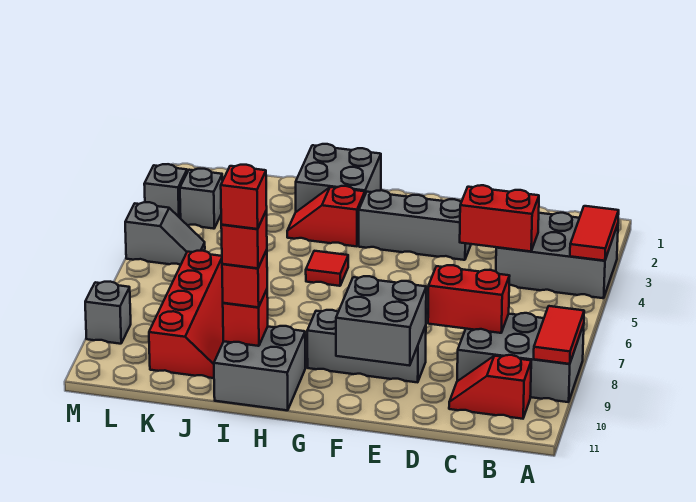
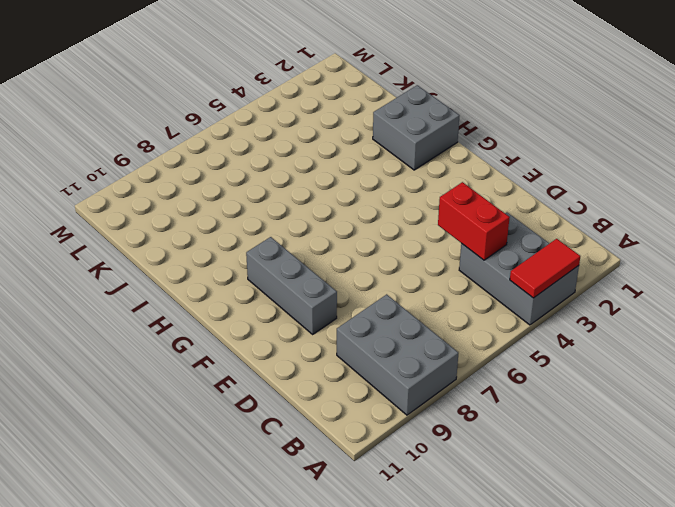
none -> red 1x2 slope [449,355,531,419]
none -> grey 1x3 brick [359,190,471,260]
none -> red 1x2 slope [287,186,365,246]

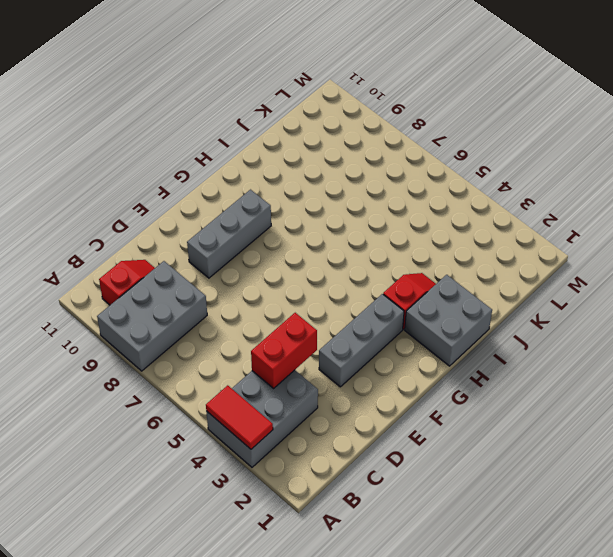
none -> red 1x1 tile [306,251,348,286]
none -> grey 2x2 brick [214,326,305,410]
none -> red 2x4 slope [149,251,224,378]

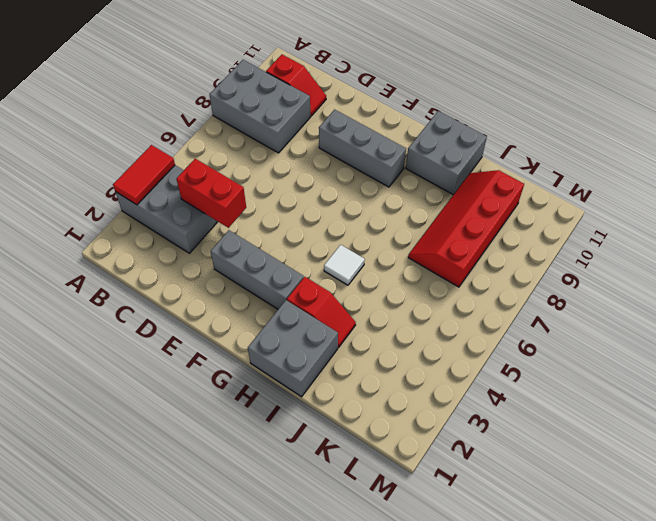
white 1x1 tile [324,245,365,285] -> red 1x1 tile [306,251,348,286]
none -> grey 1x1 brick [180,169,223,229]
none -> grey 1x2 slope [125,202,205,265]
none -> grey 1x1 brick [144,164,187,219]

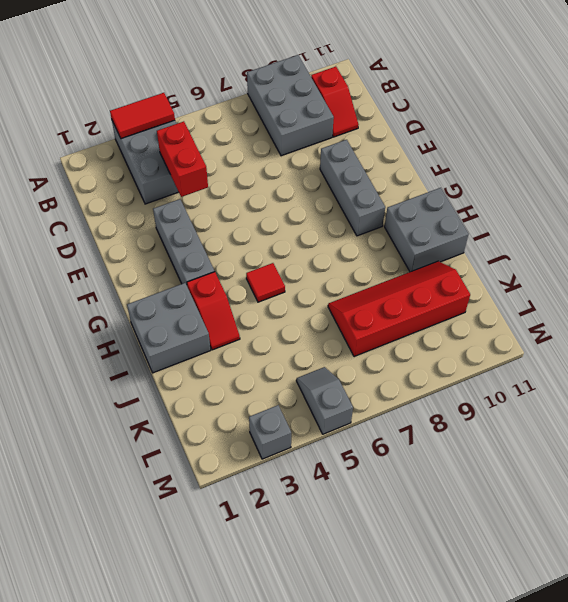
none -> grey 1x1 brick [180,169,223,229]
none -> grey 1x1 brick [85,282,131,344]
none -> red 1x2 tile [534,306,584,364]

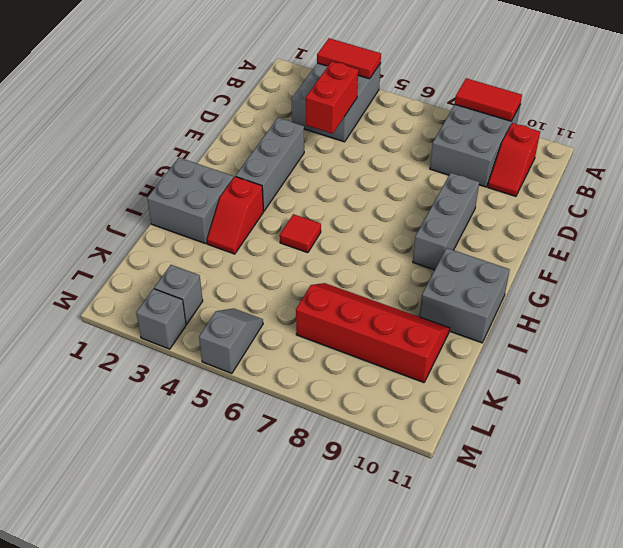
none -> grey 1x1 brick [85,282,131,344]
none -> red 1x2 brick [428,265,510,333]
none -> grey 2x2 brick [336,276,426,366]

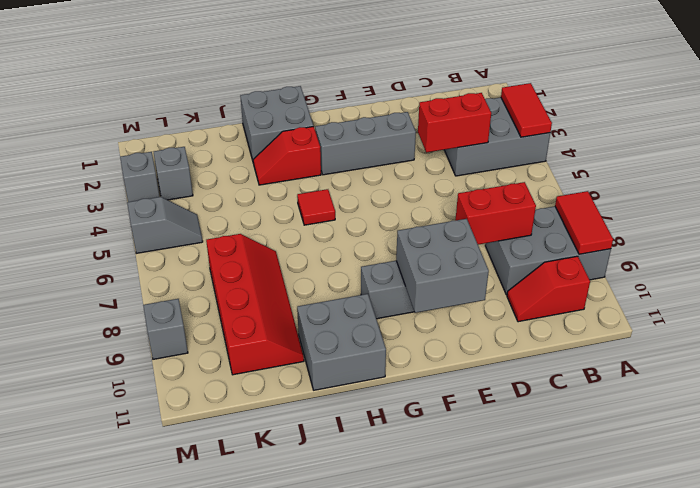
none -> red 1x1 brick [223,290,268,346]
none -> red 1x1 brick [222,250,267,307]
none -> red 1x1 brick [221,210,267,268]

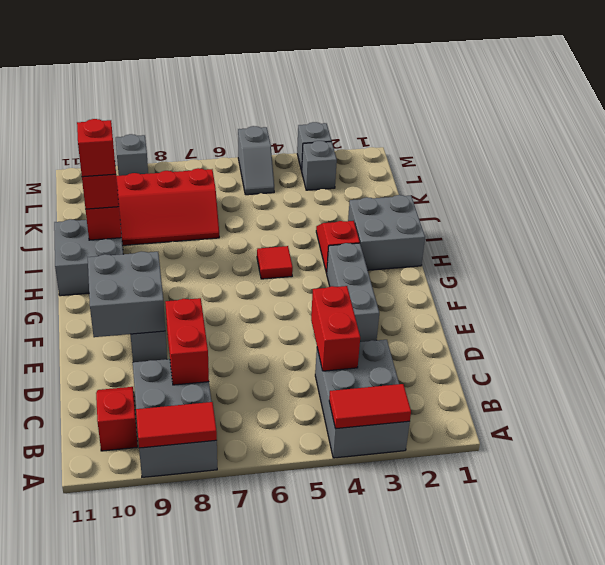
none -> red 1x1 brick [221,165,267,229]

